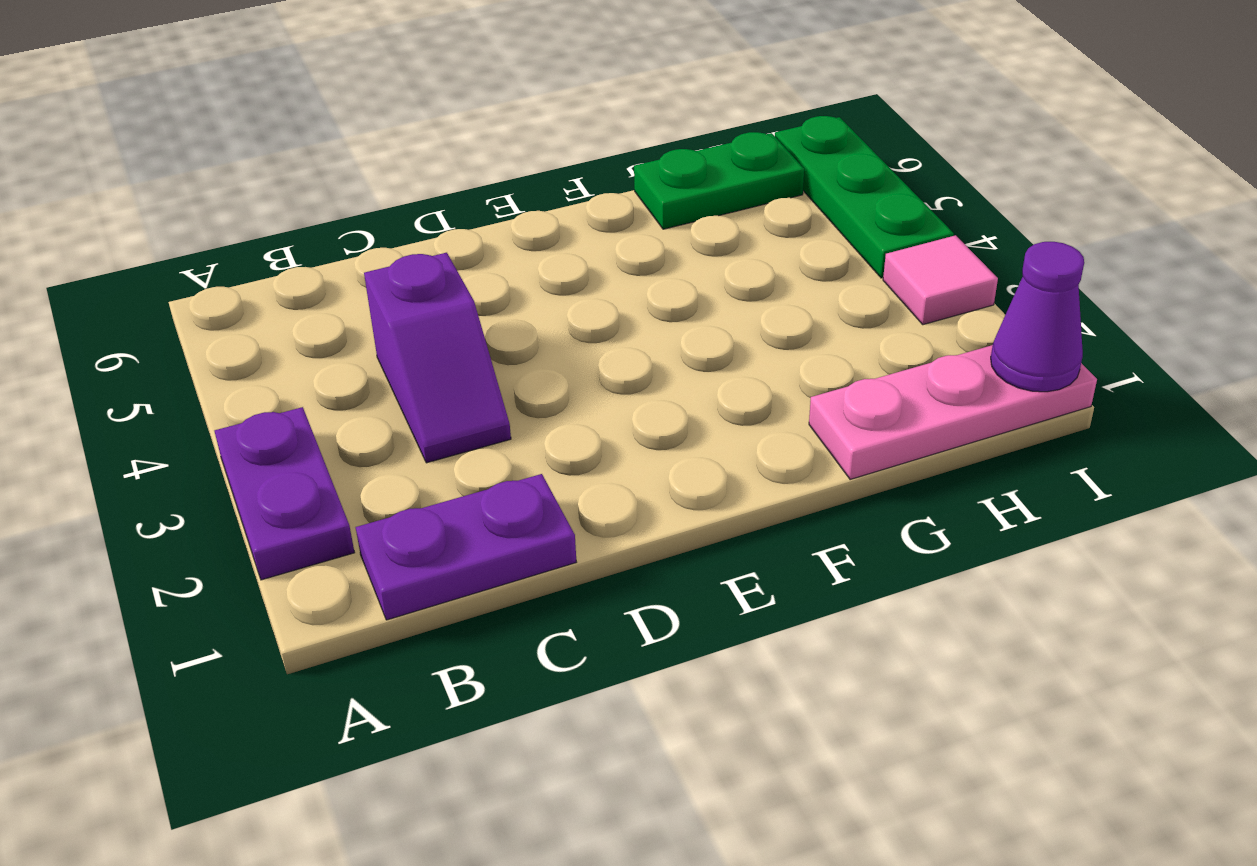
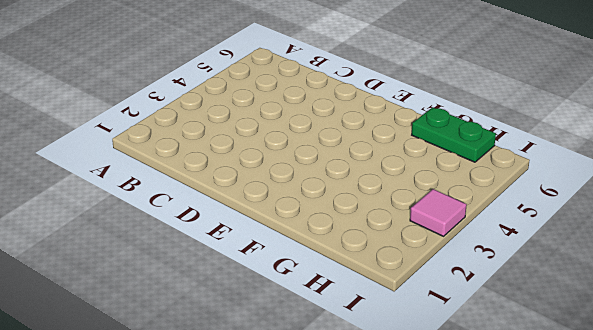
none -> purple 1x2 plate [215,407,355,580]
none -> purple 1x2 plate [356,474,576,620]

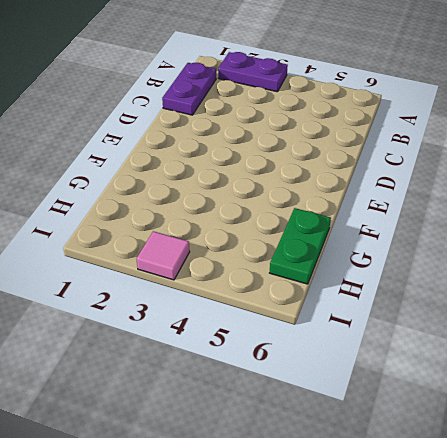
none -> purple 1x2 slope [364,253,511,463]
none -> pink 1x3 plate [809,345,1097,480]

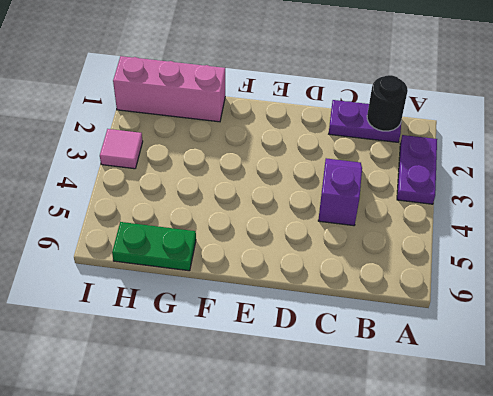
black 1x1 round brick [367,75,408,131] -> none
pink 1x3 brick [113,56,225,122] -> pink 1x3 plate [809,345,1097,480]
none -> green 1x3 plate [775,116,954,278]
none -> purple 1x1 cone [991,242,1084,392]

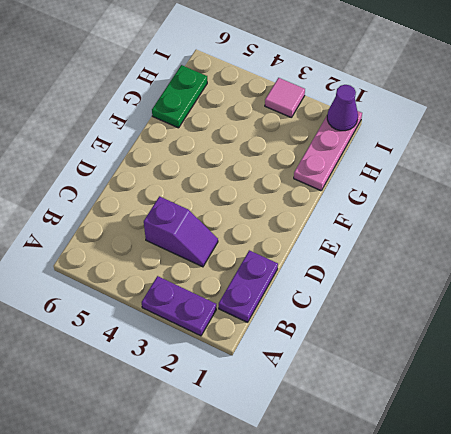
none -> green 1x3 plate [775,116,954,278]

